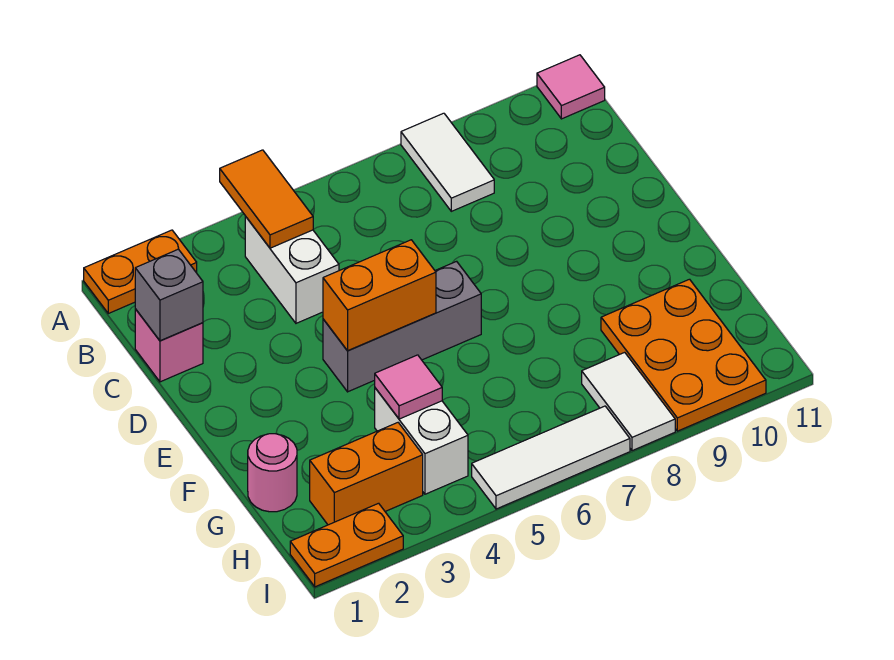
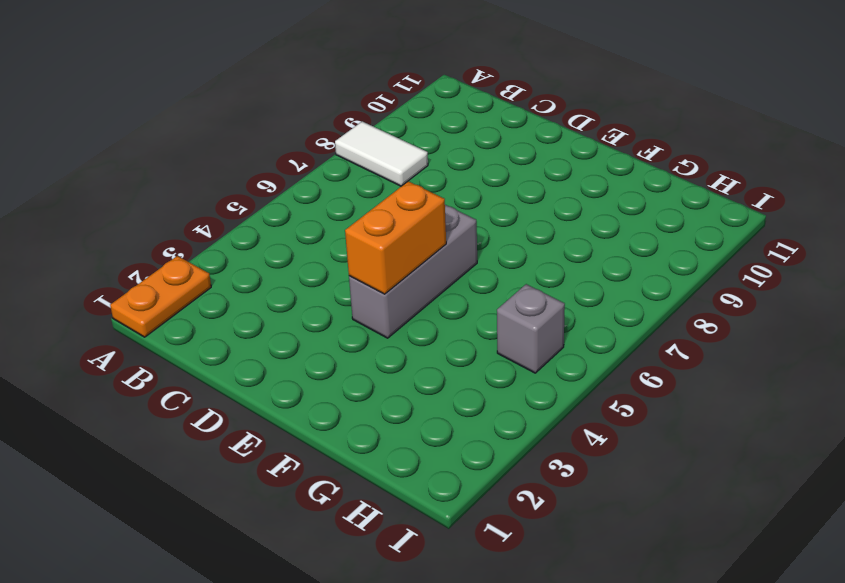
grey 1x1 brick [497,284,565,373] -> grey 1x1 brick moved to [135,249,203,341]
none -> pink 1x1 tile [537,55,605,119]
none -> white 1x2 brick [245,217,339,323]
none -> pink 1x1 brick [135,309,203,382]

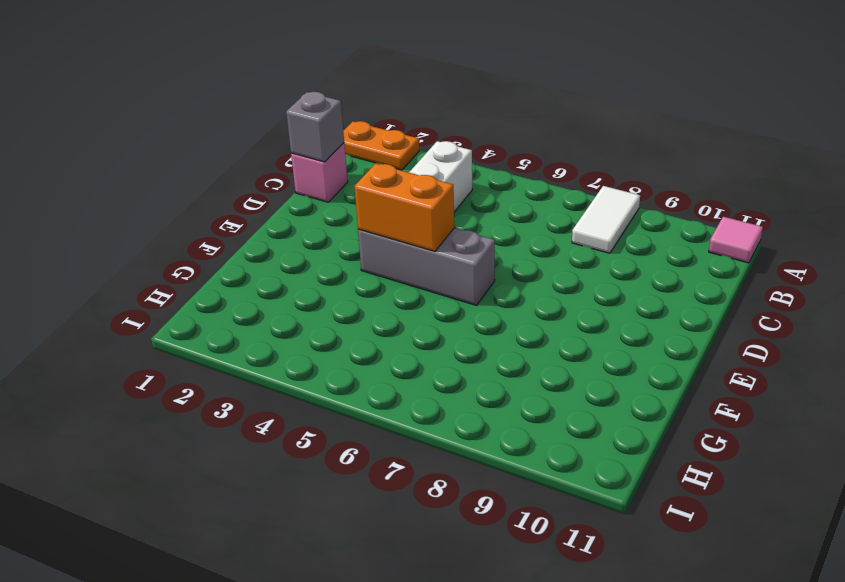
none -> pink 1x1 round brick [248,434,297,512]
none -> white 1x2 brick [375,388,468,494]
none -> orange 2x3 plate [601,279,766,431]

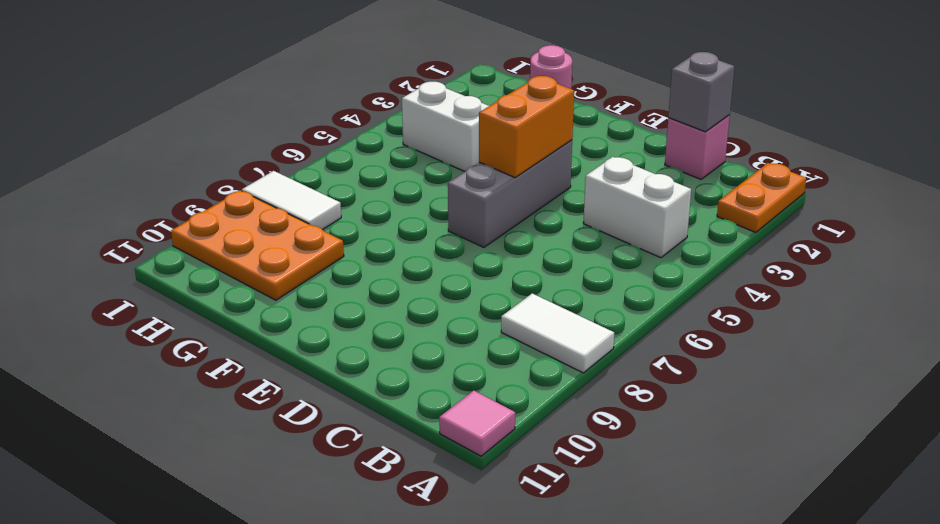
none -> orange 1x2 brick [310,423,423,525]
none -> orange 1x2 plate [290,503,403,587]
none -> white 1x3 tile [472,406,630,509]

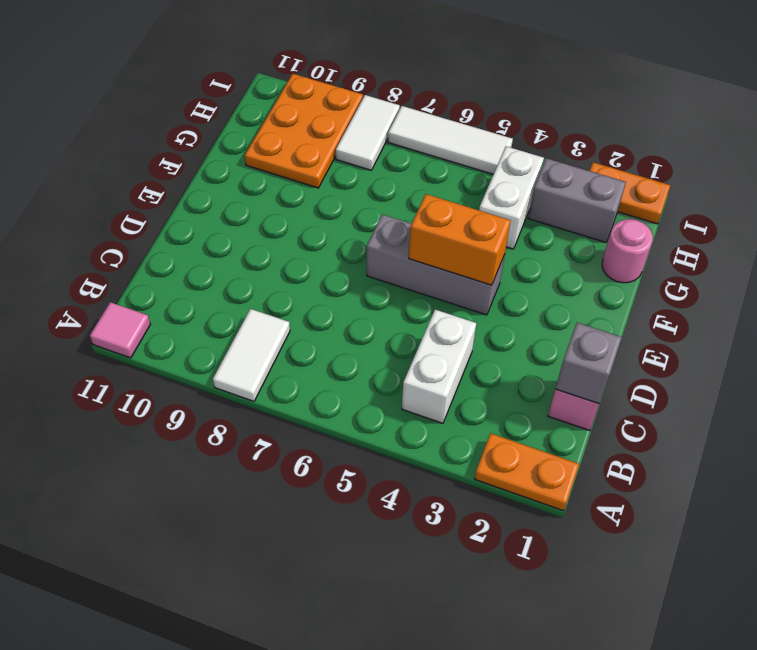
grey 1x2 brick [528,158,626,243] -> orange 1x2 brick [310,423,423,525]
none -> orange 1x2 tile [220,150,313,248]
none -> pink 1x1 tile [375,355,442,419]

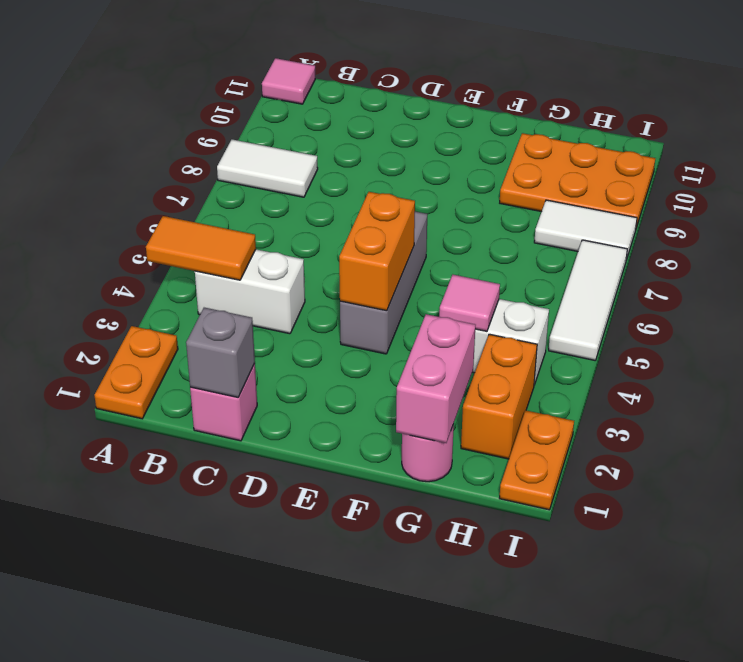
pink 1x2 brick [396,314,476,443] -> none

